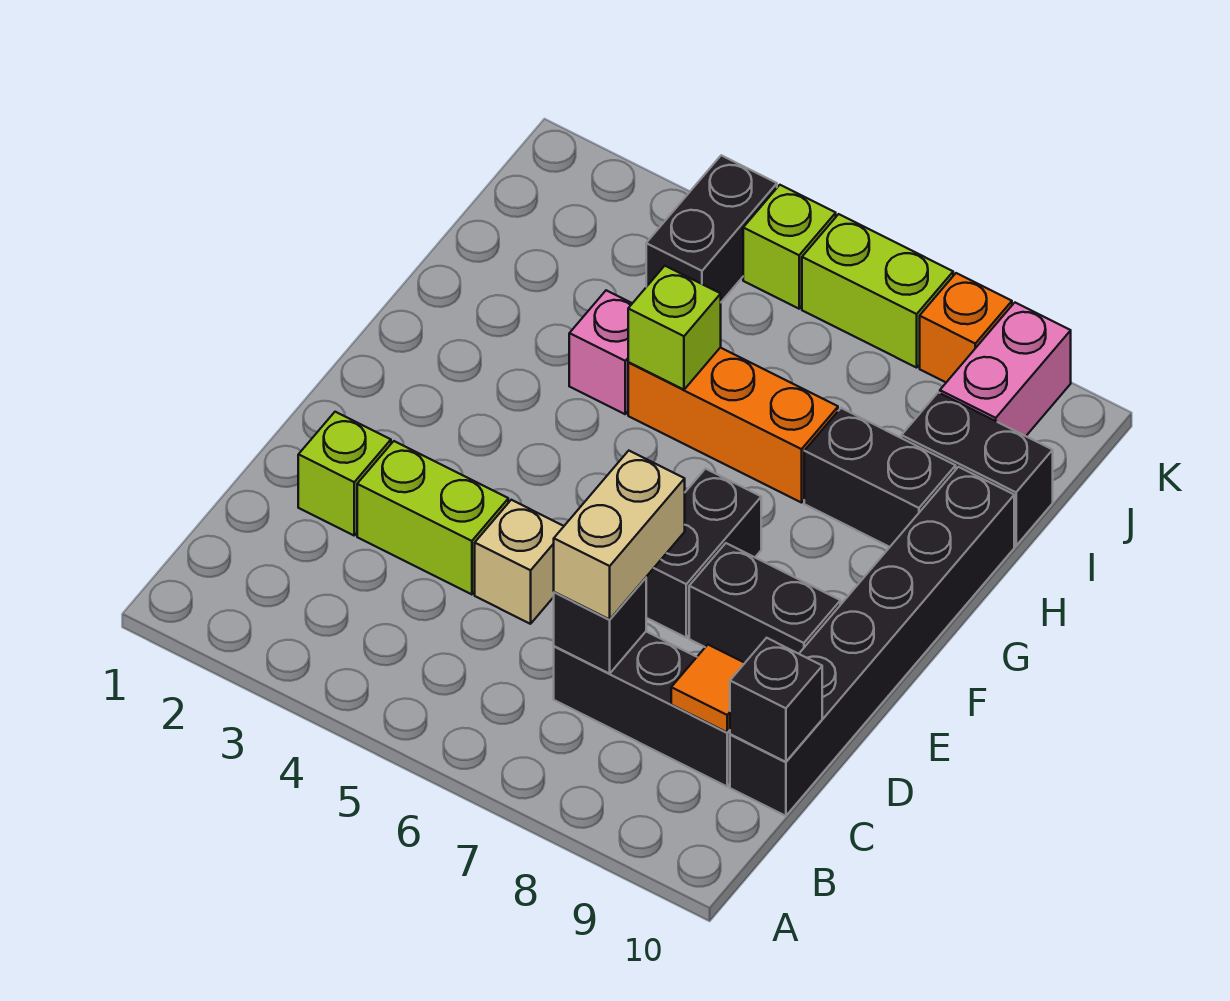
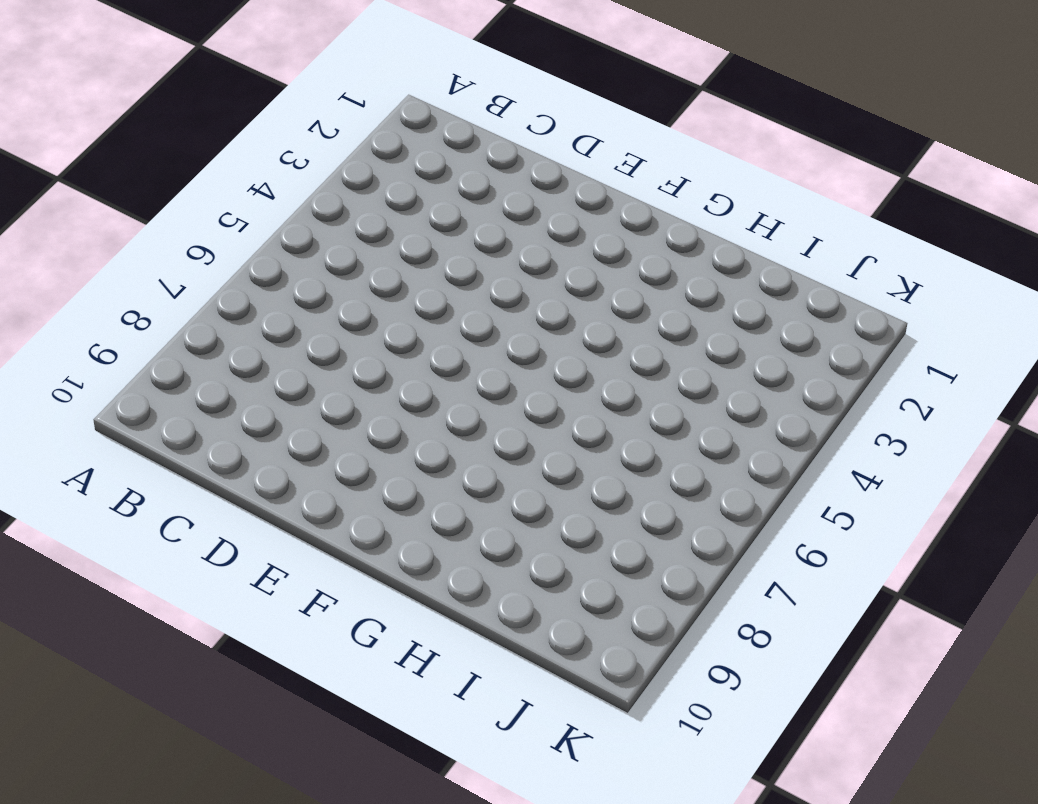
none -> black 1x3 brick [554,632,730,786]
none -> black 1x6 brick [730,467,1014,816]
none -> lime 1x1 brick [298,412,391,535]

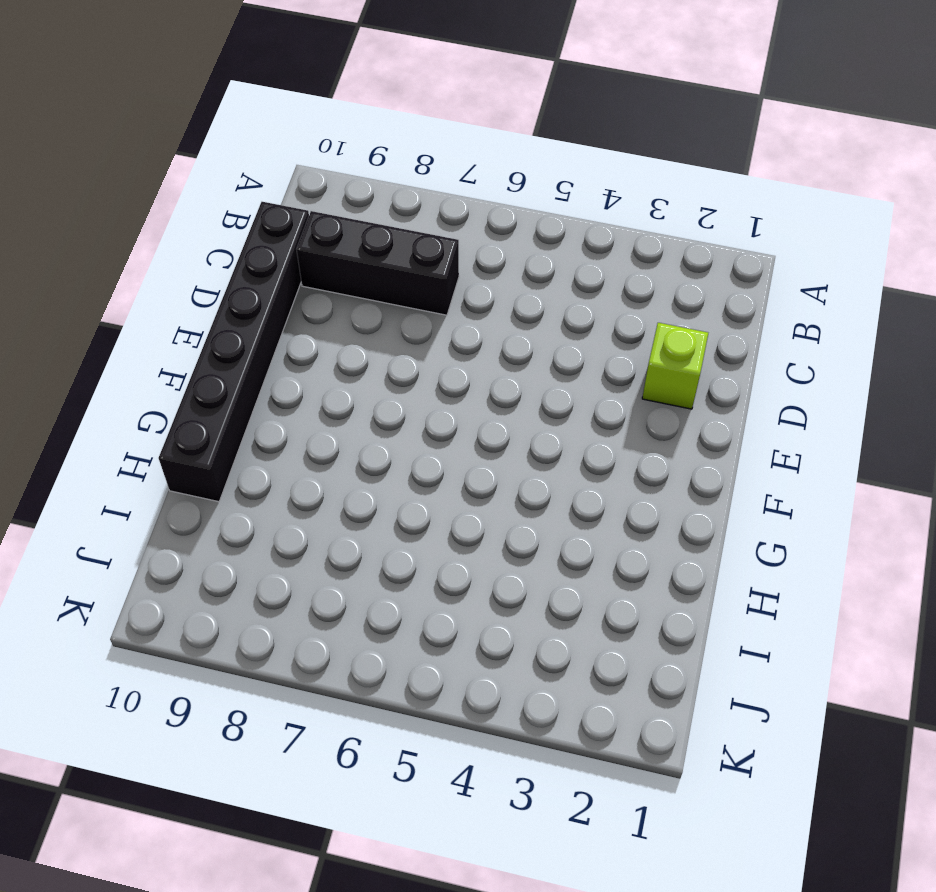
none -> lime 1x2 brick [357,441,508,594]
none -> tan 1x1 brick [475,500,564,624]
none -> black 1x2 brick [646,469,761,638]

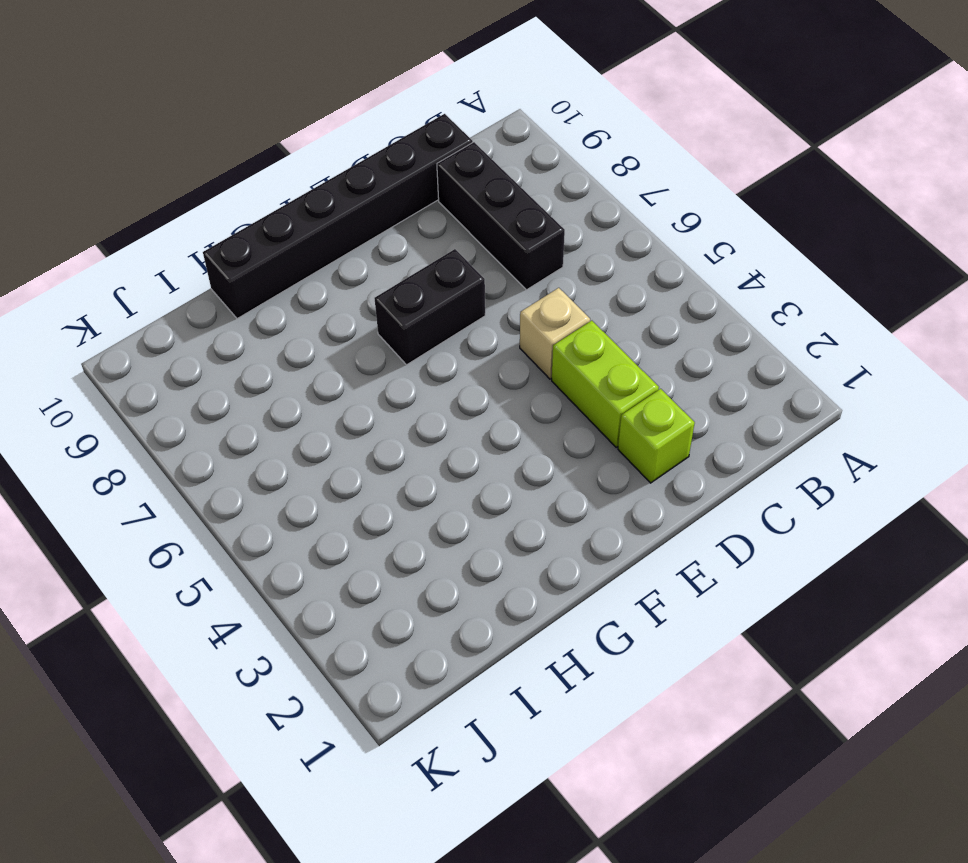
none -> black 1x2 brick [689,543,840,663]
none -> pink 1x1 brick [569,290,632,414]
none -> orange 1x3 brick [628,348,838,503]

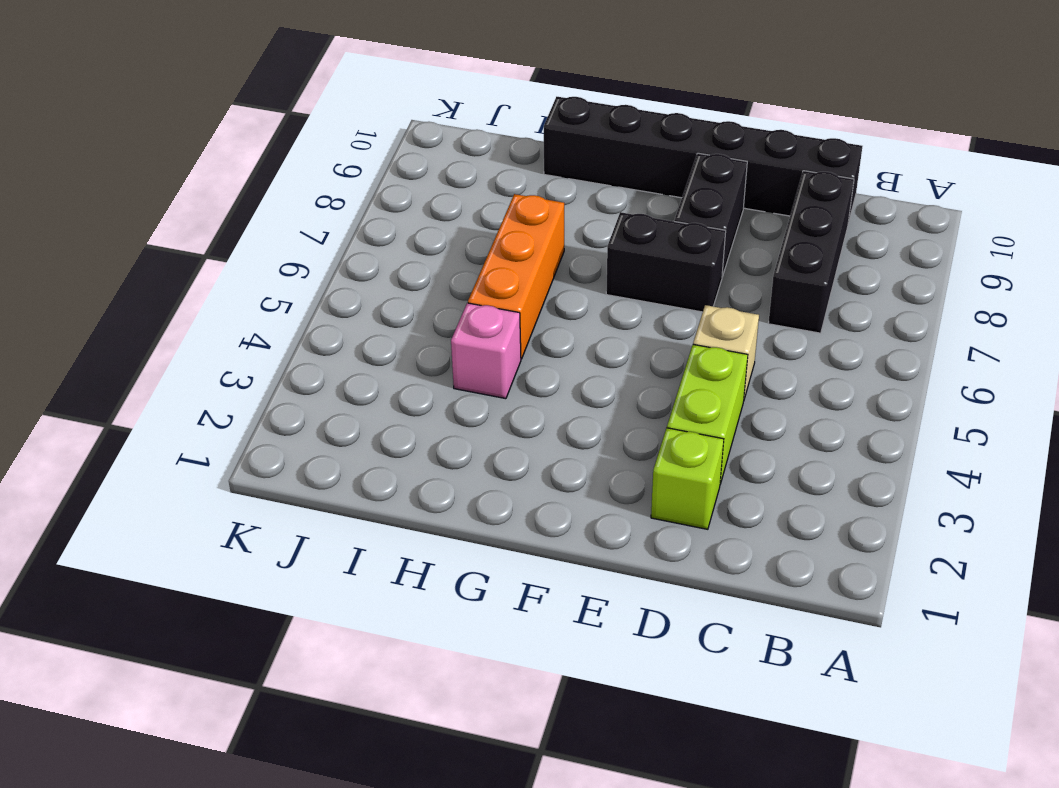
none -> black 1x2 brick [804,408,956,547]
none -> black 1x2 brick [902,392,1053,546]
none -> black 1x2 brick [646,155,777,302]

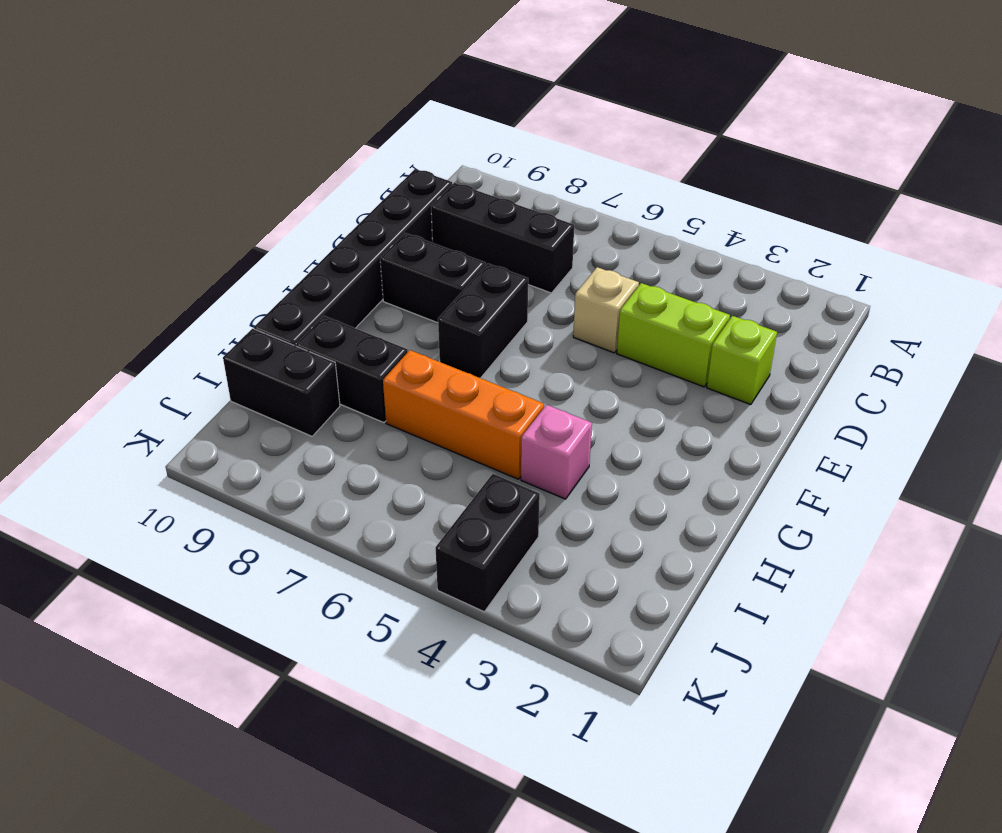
none -> pink 1x2 brick [940,303,1071,436]
none -> lime 1x1 brick [743,185,836,309]
none -> lime 1x2 brick [802,214,953,368]

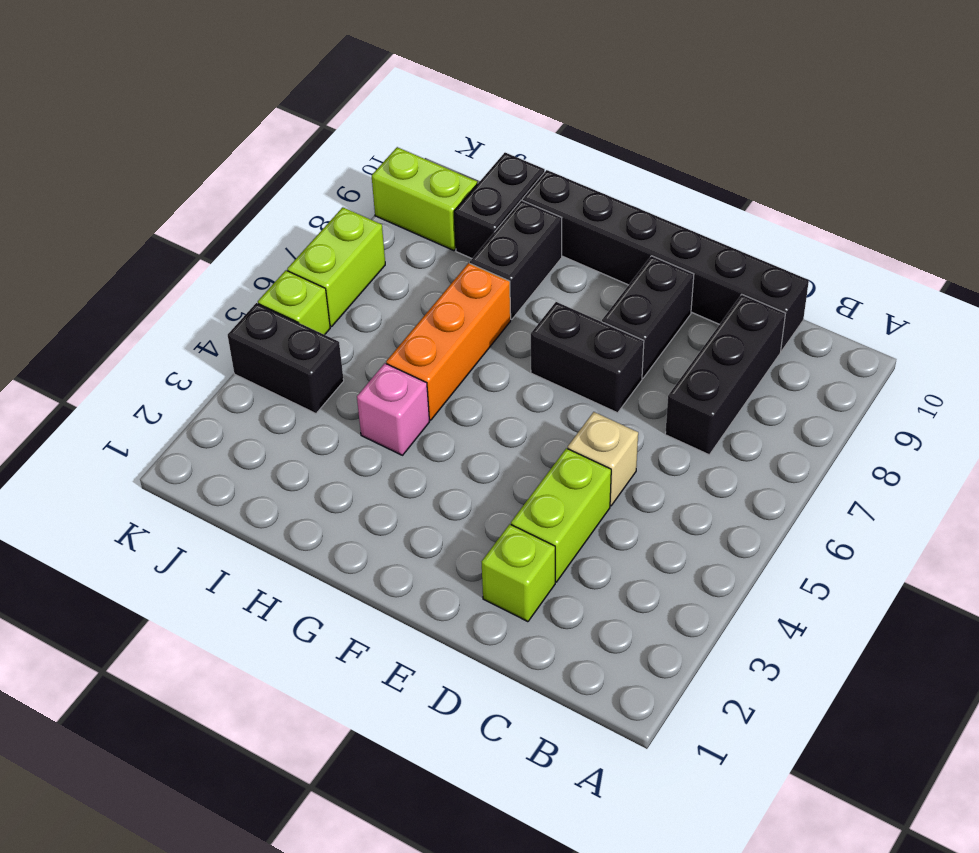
lime 1x2 brick [372,147,477,251] -> pink 1x2 brick [940,303,1071,436]
none -> orange 1x1 brick [920,273,1012,382]
none -> black 1x1 brick [554,578,646,674]
none -> orange 1x1 tile [671,645,745,732]

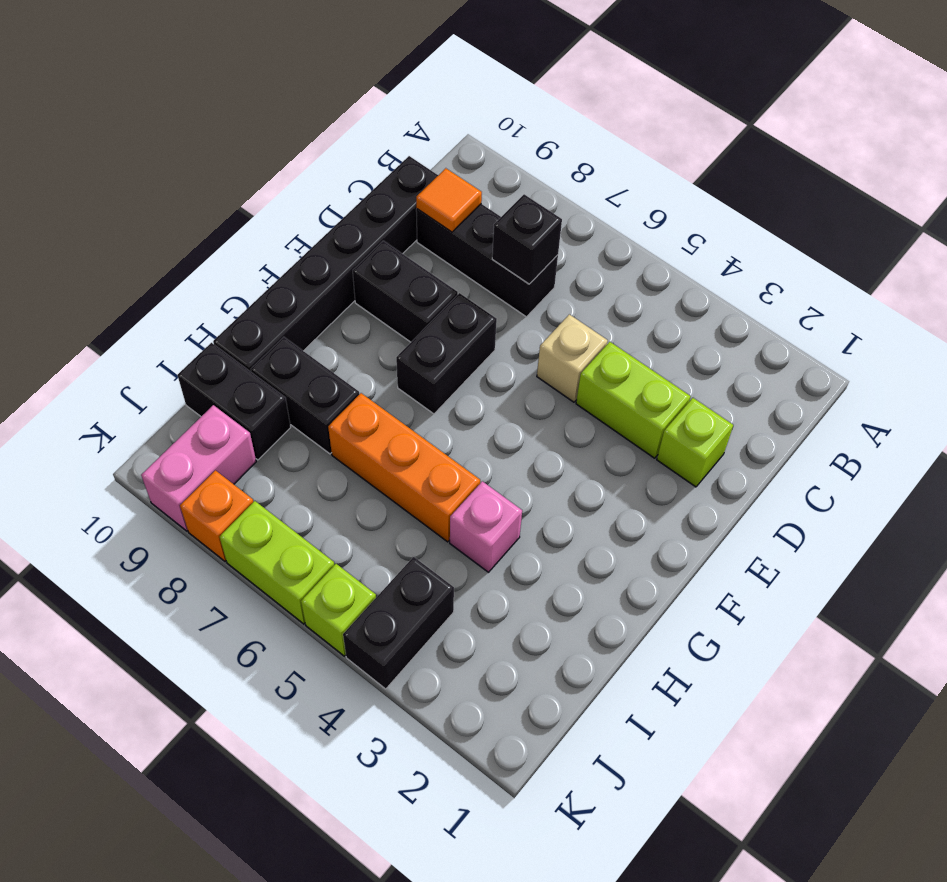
none -> black 1x1 brick [730,638,822,762]
none -> lime 1x1 brick [628,266,721,390]
none -> tan 1x2 brick [554,451,685,619]

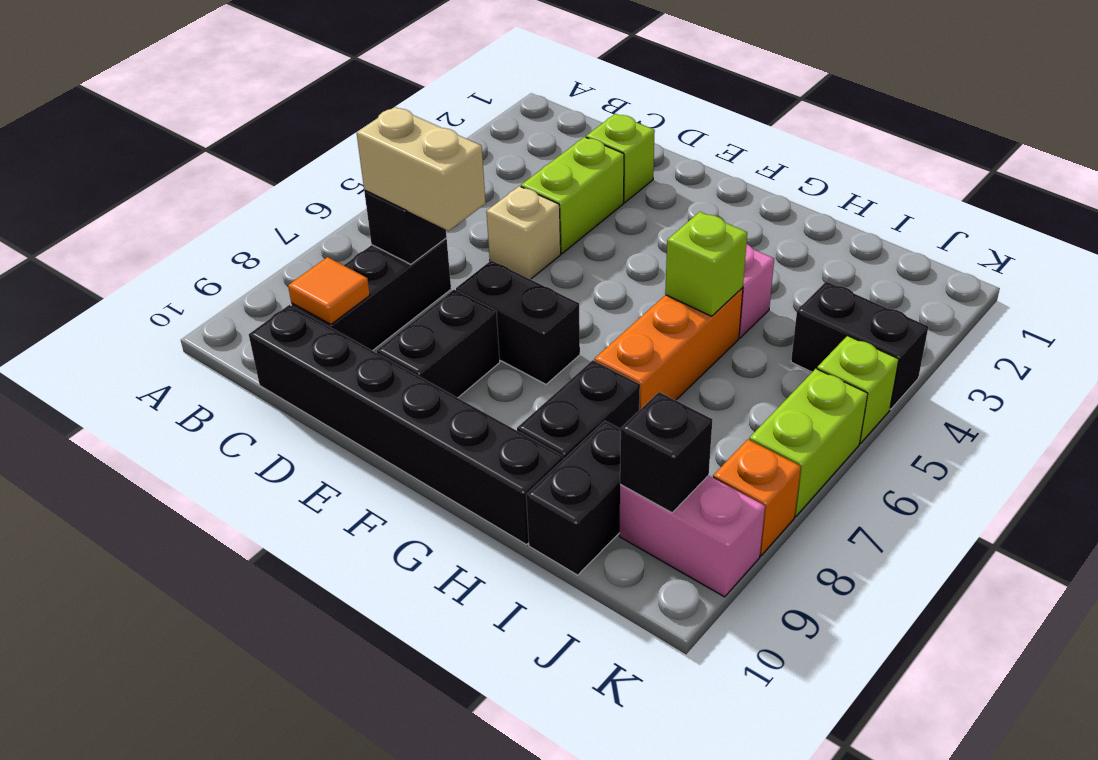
black 1x1 brick [620,392,713,513] -> black 1x1 brick moved to [730,638,822,762]

